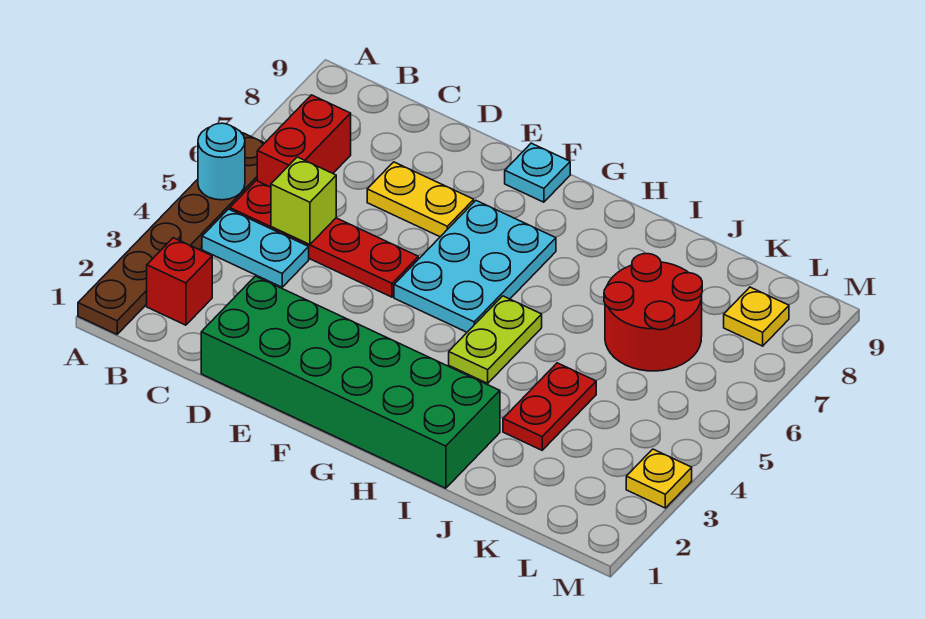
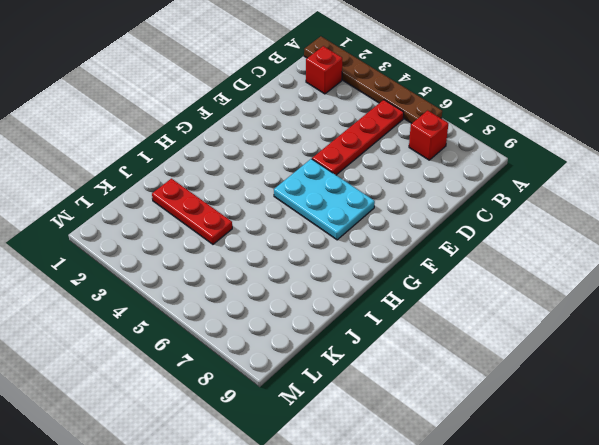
red 1x1 brick [409,110,448,160] -> red 1x2 brick [257,95,351,187]
red 1x3 plate [152,179,232,244] -> red 1x2 plate [503,363,596,450]
none -> cyan 1x2 plate [202,209,309,287]
none -> green 2x6 brick [201,276,500,488]
none -> yellow 1x2 plate [367,162,474,237]

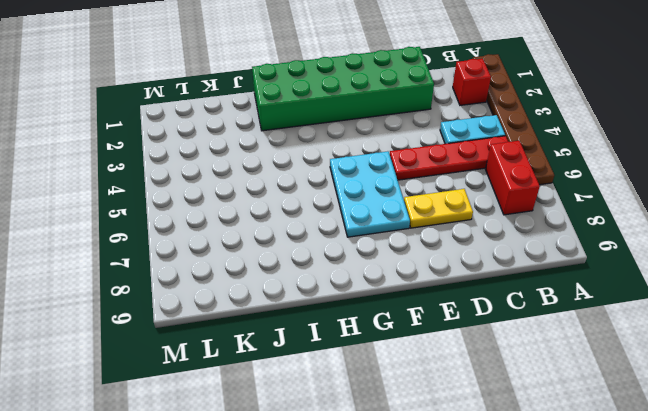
none -> cyan 1x1 plate [505,143,570,202]
none -> lime 1x2 plate [449,296,542,383]
none -> red 1x2 plate [503,363,596,450]

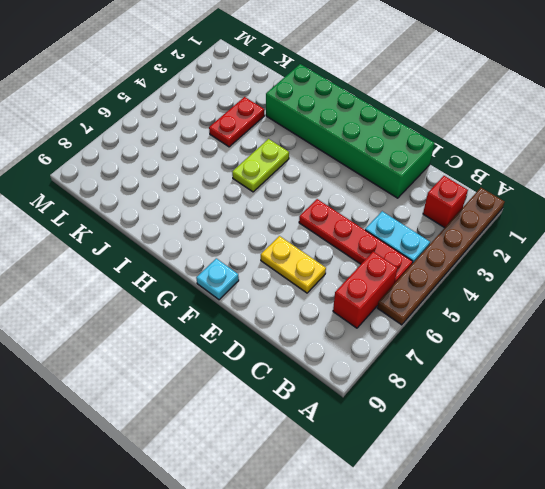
none -> cyan 2x3 plate [394,201,556,332]
none -> red 2x2 round brick [604,254,702,371]
none -> yellow 1x1 plate [724,287,789,346]

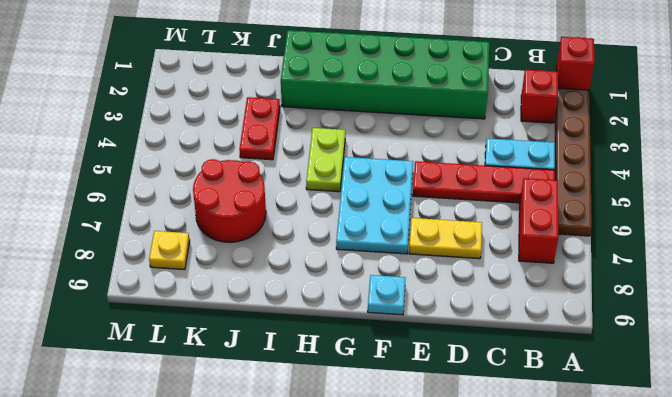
red 1x1 brick [557,37,594,90] -> none
none -> yellow 1x1 plate [626,449,692,508]
none -> cyan 1x1 round brick [198,123,245,200]
none -> lime 1x1 brick [271,157,336,244]

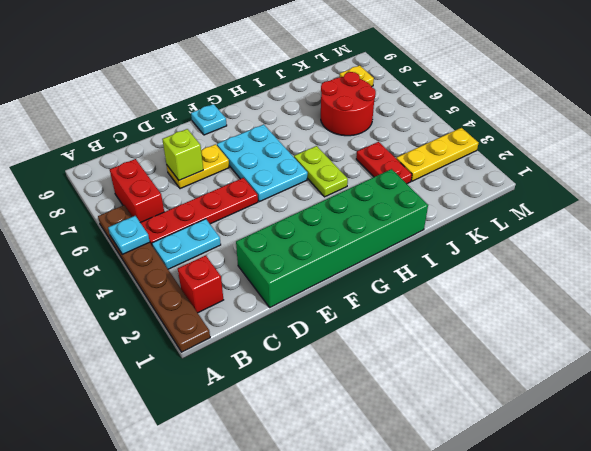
cyan 1x1 plate [108,216,150,254] -> cyan 1x1 round brick [198,123,245,200]
lime 1x1 brick [162,129,203,180] -> lime 1x1 brick moved to [271,157,336,244]
yellow 1x3 plate [396,128,478,181] -> yellow 1x1 plate [626,449,692,508]

